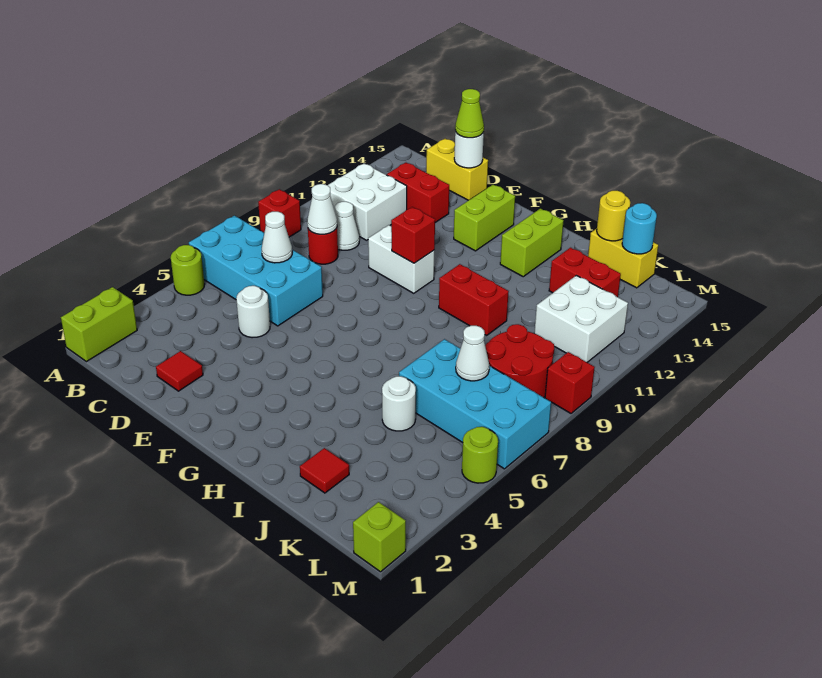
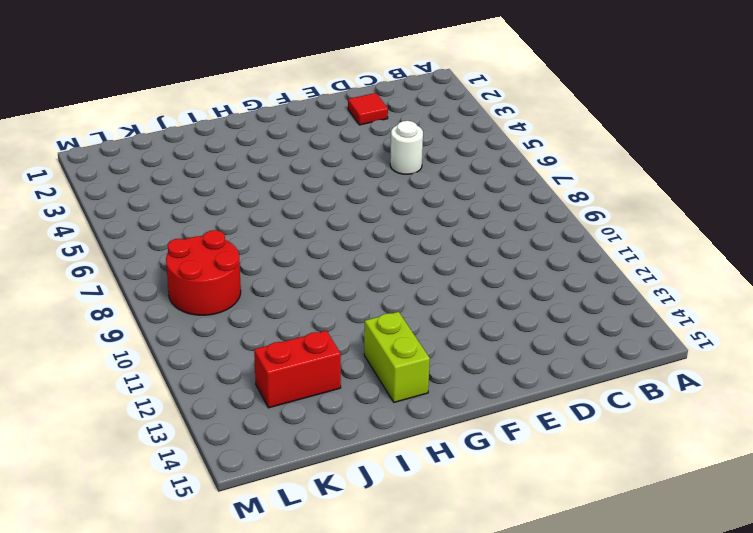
none -> lime 1x2 brick [61,287,137,362]
none -> lime 1x1 round brick [171,245,205,295]
none -> cyan 2x4 brick [189,216,323,326]
none -> red 1x1 brick [258,189,301,237]

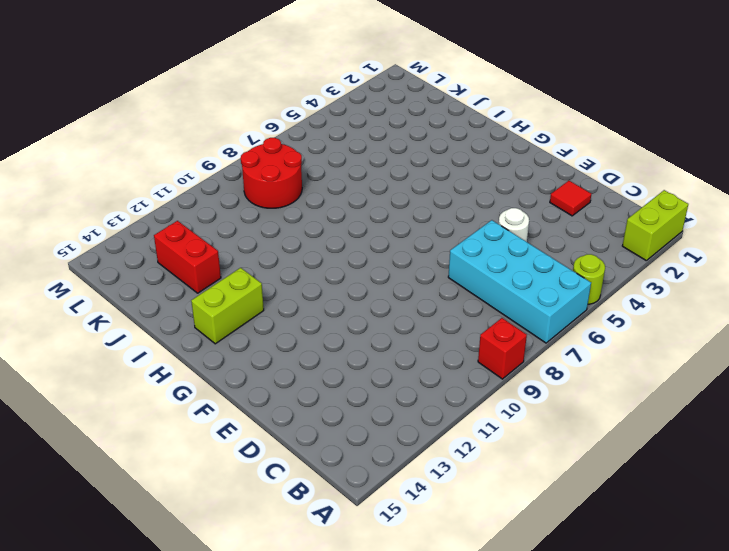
none -> white 2x2 brick [328,163,407,240]
none -> red 1x1 round brick [308,228,338,264]
none -> white 1x1 cone [335,202,359,250]
none -> red 1x2 brick [387,163,449,223]

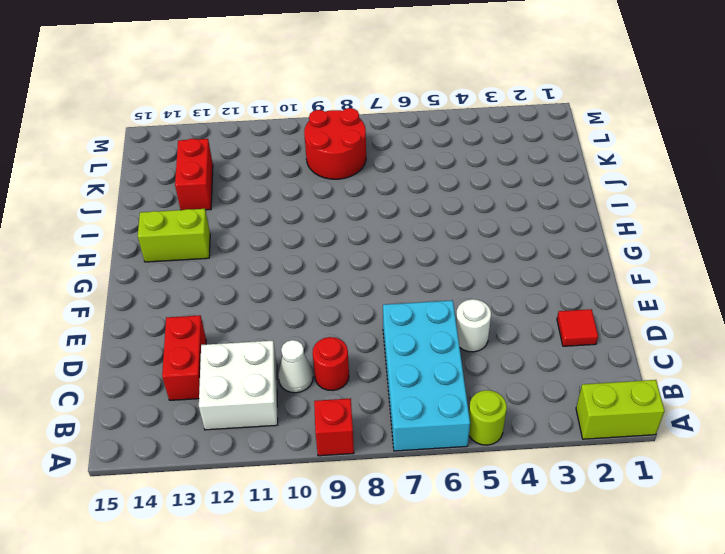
none -> yellow 1x2 brick [426,139,488,200]
none -> white 1x2 brick [368,225,435,293]
none -> lime 1x2 brick [454,185,515,251]
none -> red 1x2 brick [439,264,509,335]

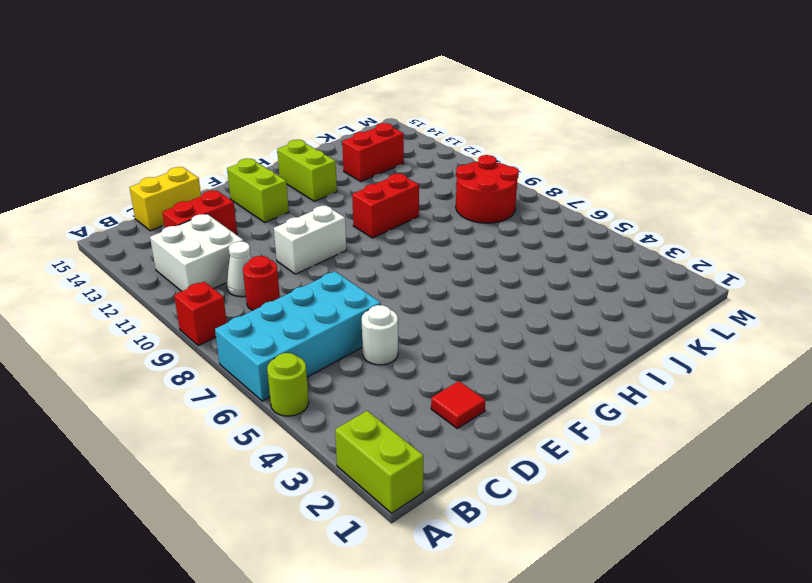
none -> red 1x1 tile [300,448,349,493]
none -> white 1x1 round brick [382,376,416,431]
none -> cyan 2x4 brick [399,339,551,469]
none -> yellow 1x2 brick [588,228,658,288]

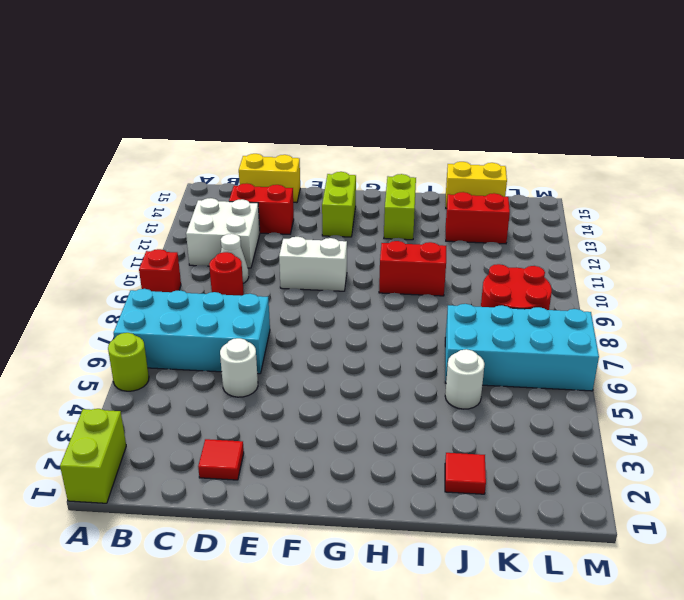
none -> white 2x2 brick [534,276,628,362]
none -> lime 1x1 brick [353,502,406,572]
none -> lime 1x1 round brick [462,427,498,483]
none -> red 1x1 brick [545,352,595,413]

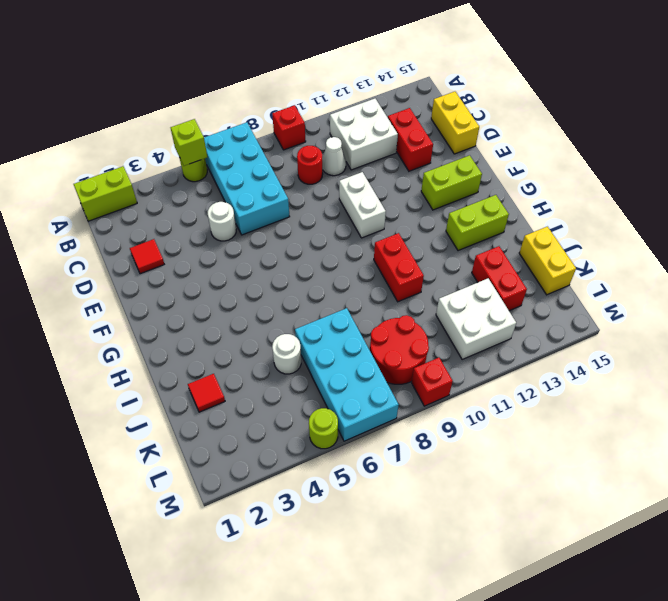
lime 1x1 brick [171,119,207,166] -> lime 1x1 brick moved to [353,502,406,572]
none -> white 1x1 cone [262,212,292,263]
none -> white 1x1 cone [307,184,337,234]
none -> white 1x1 round brick [454,131,484,168]
none -> red 1x1 brick [391,207,435,263]

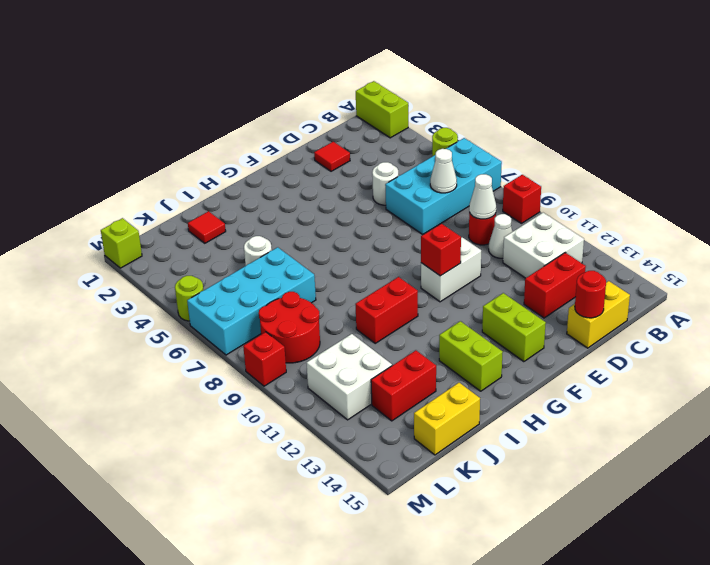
red 1x1 round brick [575,271,606,318] -> white 1x1 round brick [454,131,484,168]
none -> yellow 1x1 round brick [597,191,630,241]
none -> white 1x1 cone [456,326,489,381]
none -> cyan 1x1 round brick [622,203,657,254]
none -> lime 1x1 cone [455,89,484,138]

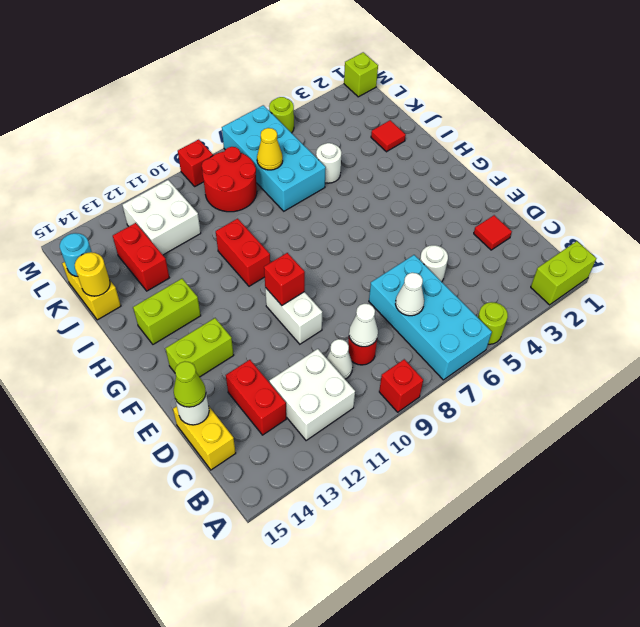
yellow 1x1 cone [257,128,283,170] -> white 1x1 cone [456,326,489,381]

